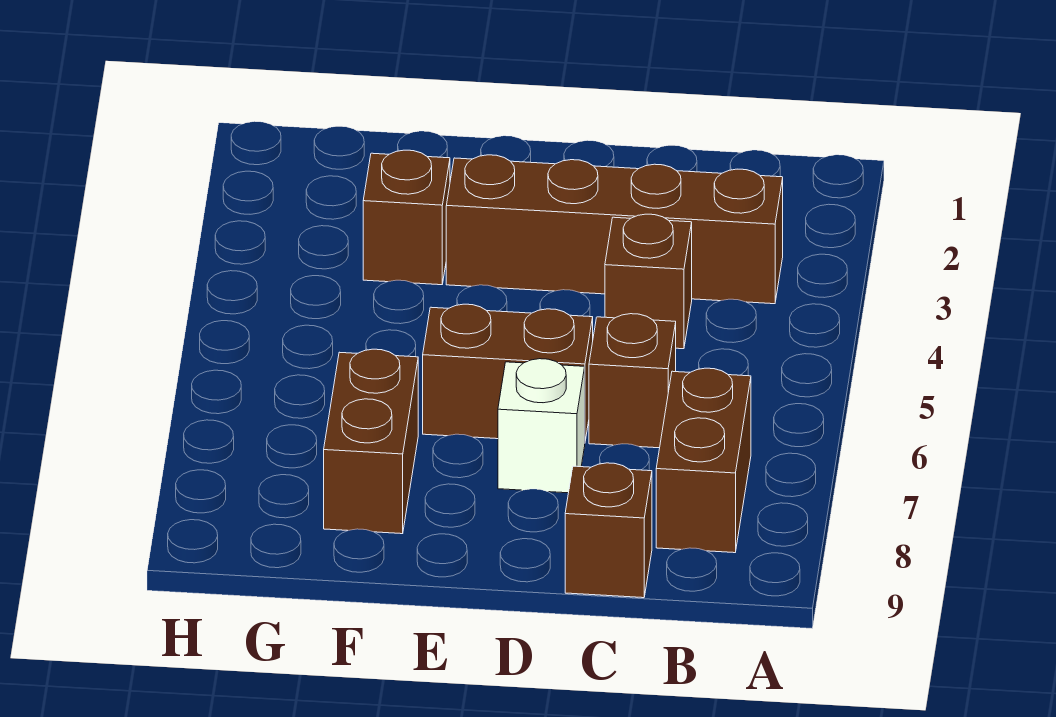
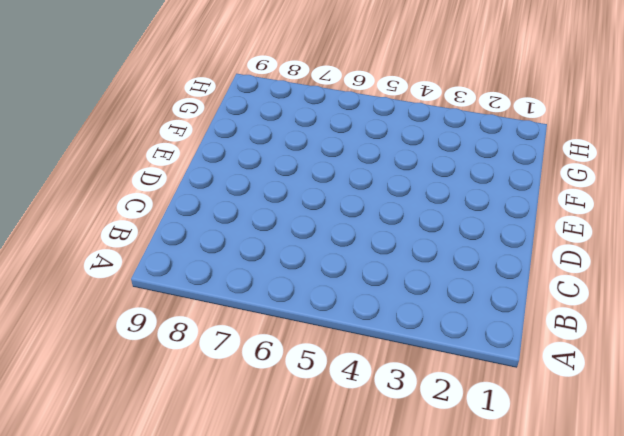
none -> brown 1x4 brick [446,155,783,304]
none -> brown 1x2 brick [656,368,751,553]

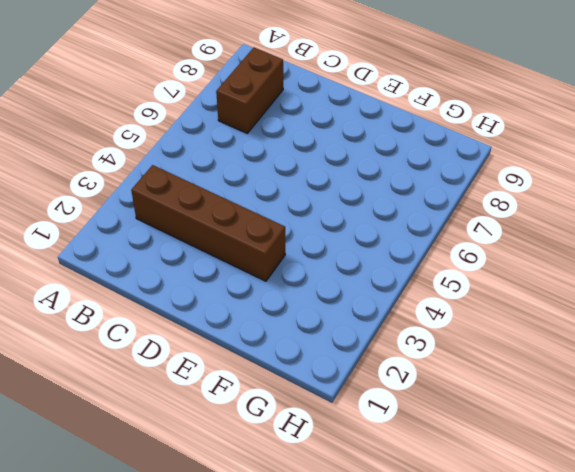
none -> brown 1x1 brick [605,214,692,349]
none -> brown 1x1 brick [589,314,676,448]

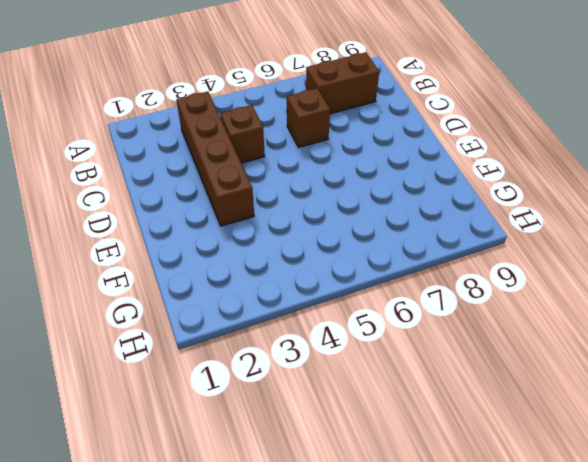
none -> brown 1x1 brick [565,463,652,598]
none -> brown 1x2 brick [423,304,593,441]

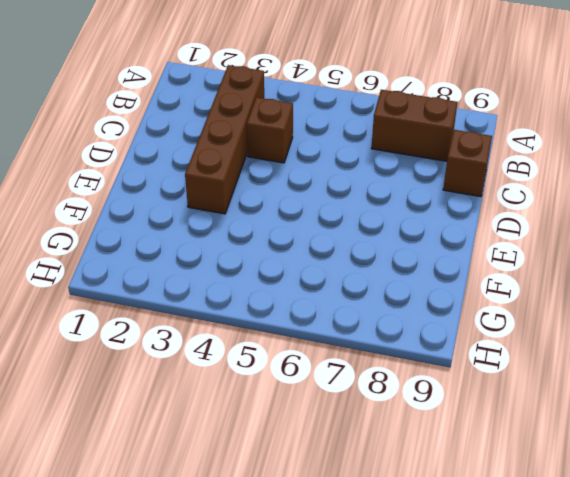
none -> brown 1x1 brick [589,314,676,448]
none -> brown 1x2 brick [423,304,593,441]

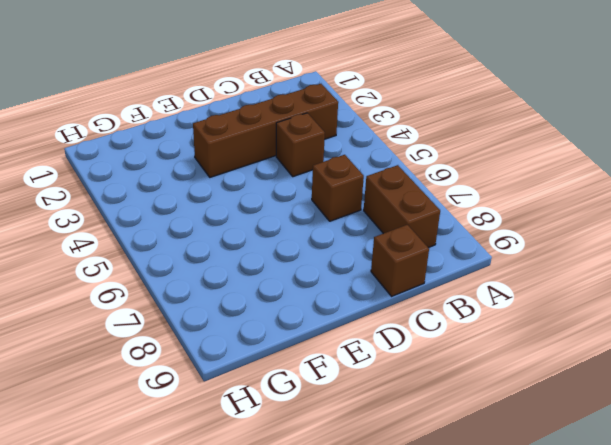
none -> brown 1x2 brick [423,304,593,441]
none -> white 1x1 brick [498,359,585,493]

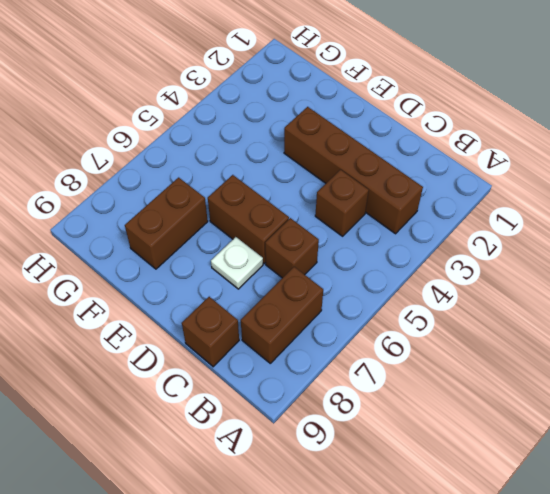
white 1x1 plate [211,237,263,289] -> white 1x1 brick [498,359,585,493]
none -> brown 1x1 brick [363,150,450,285]

